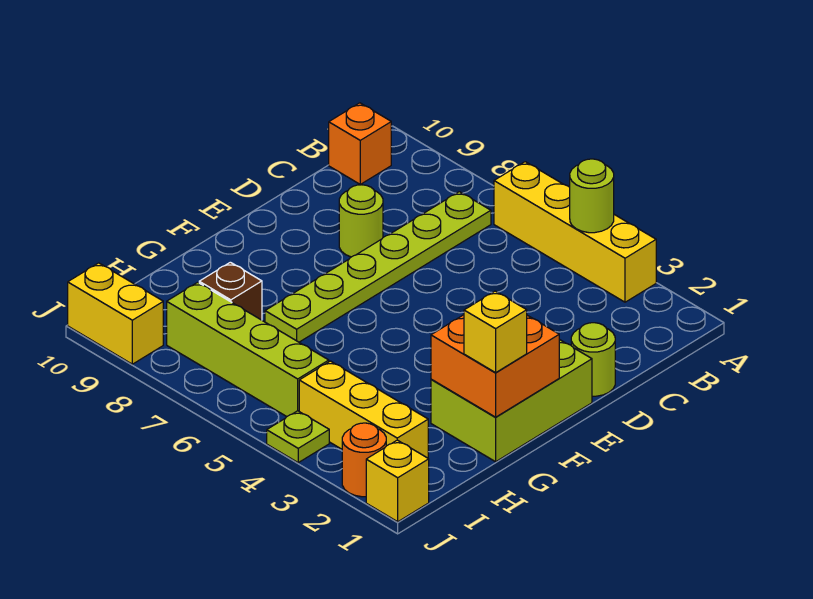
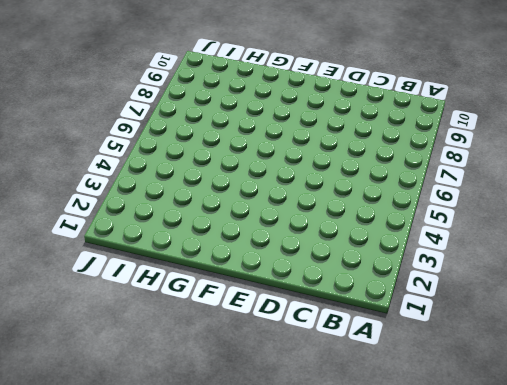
none -> yellow 1x4 brick [494,162,656,302]
none -> lime 1x6 plate [265,192,491,342]
none -> orange 1x1 brick [329,103,391,184]

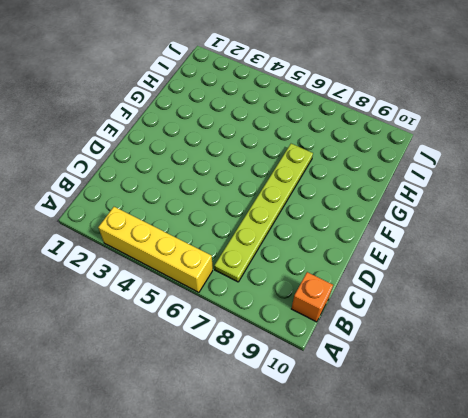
none -> lime 1x1 round brick [571,323,615,396]
none -> lime 1x1 round brick [339,185,383,257]
none -> lime 2x3 brick [431,339,592,462]

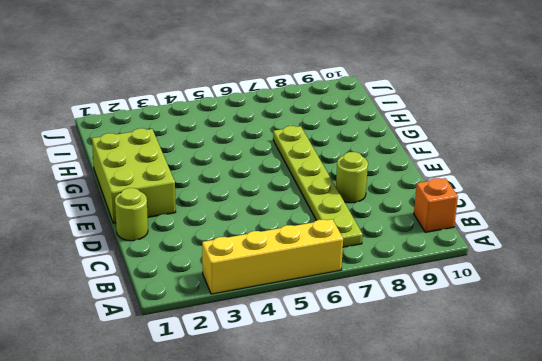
none -> brown 1x1 brick [199,262,262,320]
none -> yellow 1x3 brick [299,361,428,458]
none -> lime 1x4 brick [167,282,329,417]

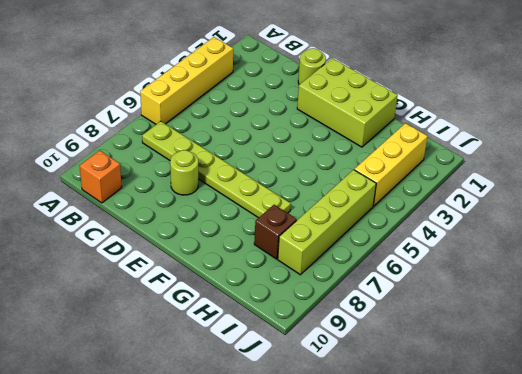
none -> yellow 1x1 brick [366,440,429,522]
none -> orange 1x1 round brick [342,423,386,497]
none -> lime 1x1 plate [267,411,329,463]

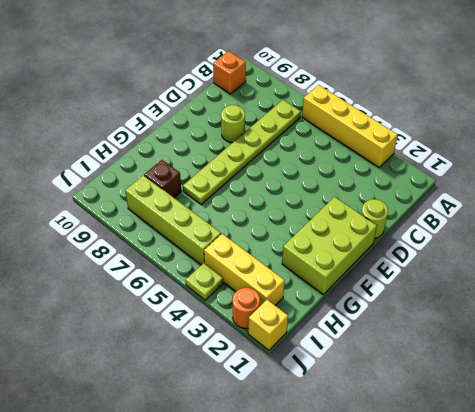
none -> yellow 1x2 brick [68,263,163,364]
none -> lime 1x1 round brick [570,159,614,233]
none -> orange 2x2 brick [431,315,559,417]

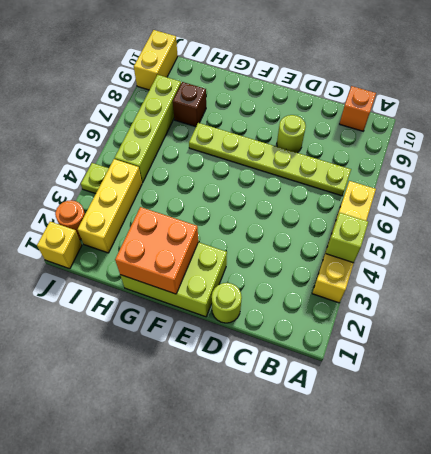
lime 1x1 brick [326,213,368,263] -> lime 1x1 round brick [570,159,614,233]
none -> yellow 1x1 brick [464,291,527,373]

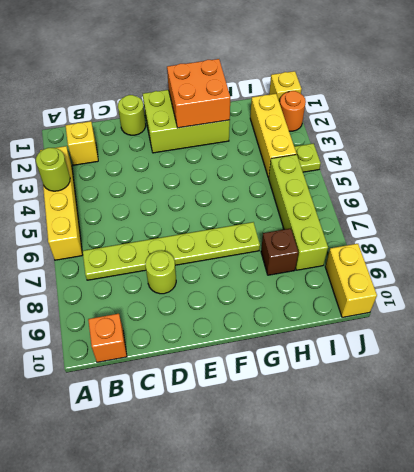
yellow 1x1 brick [65,121,98,165] -> yellow 1x1 brick moved to [464,291,527,373]

